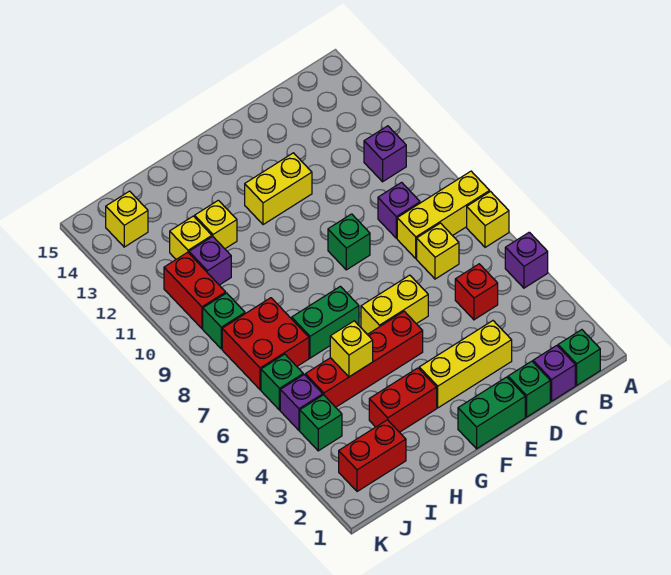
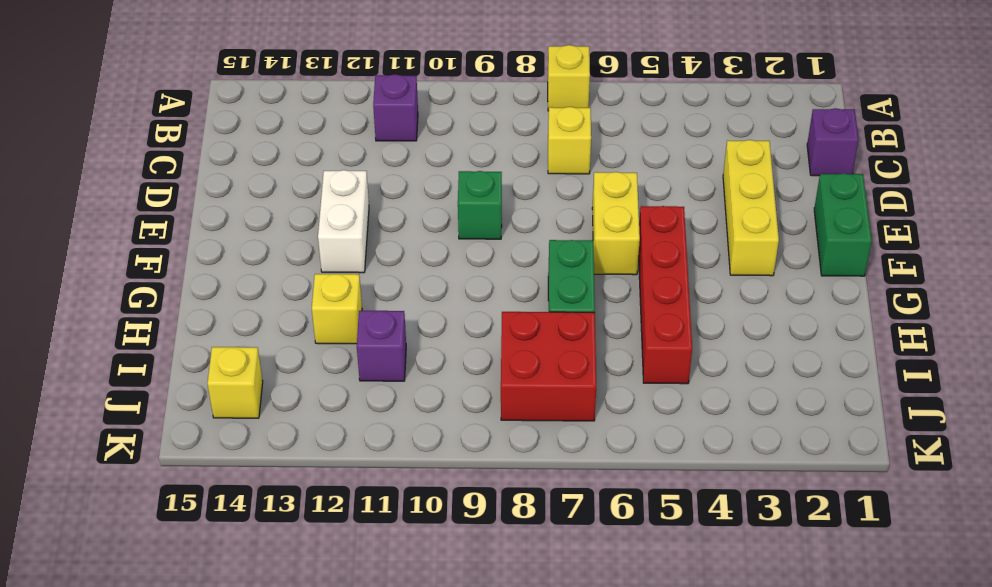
white 1x2 brick [318,170,369,273] -> yellow 1x2 brick [245,153,312,225]
none -> purple 1x1 brick [505,232,548,288]
none -> yellow 1x3 brick [397,171,490,258]
none -> green 1x1 brick [558,330,600,385]
none -> red 1x1 brick [455,264,498,320]

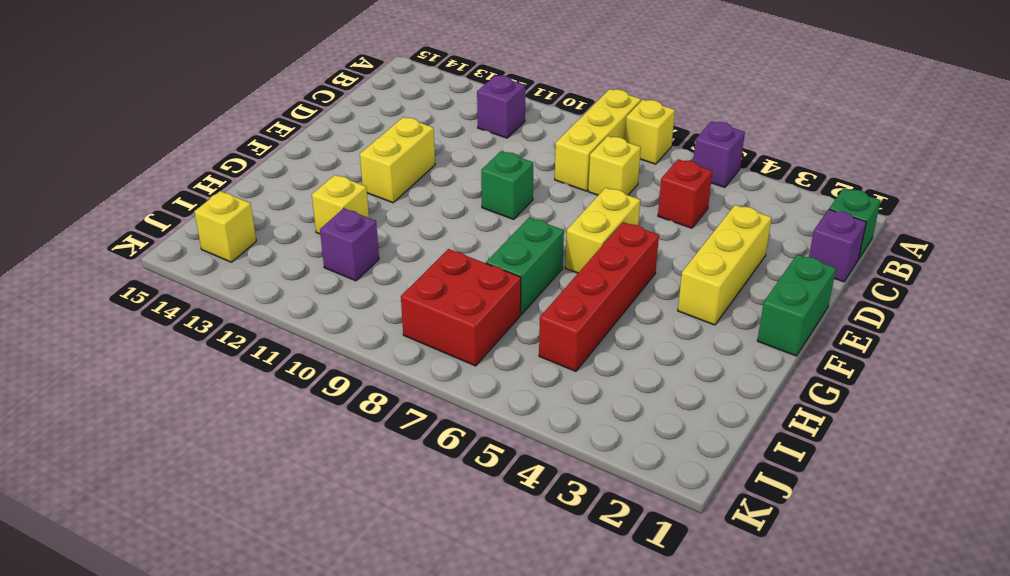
none -> purple 1x1 brick [378,182,420,238]
none -> green 1x1 brick [508,361,550,417]
none -> red 1x2 brick [369,368,437,432]
none -> red 1x2 brick [339,420,406,492]

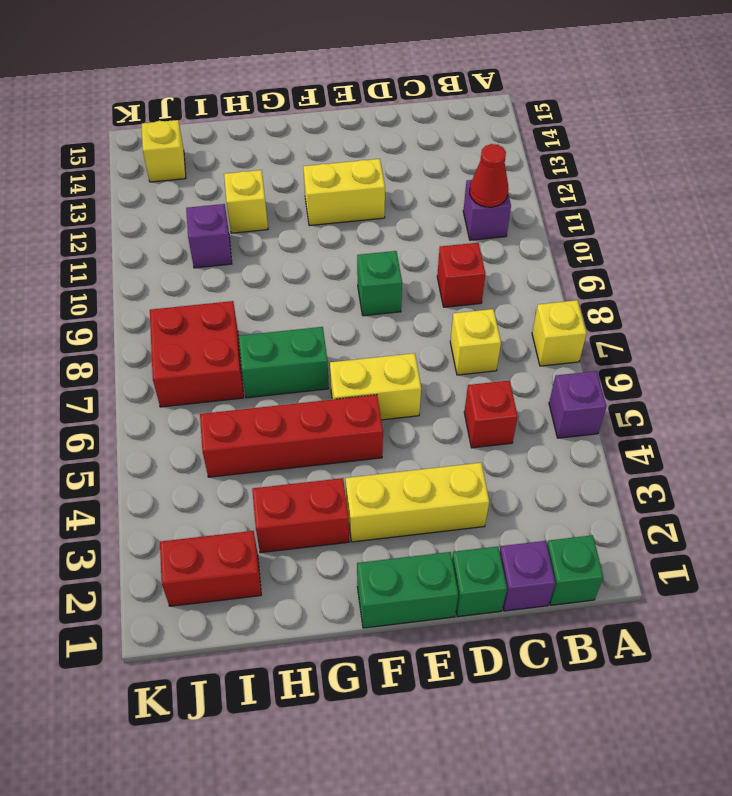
red 1x1 cone [470,144,509,207] -> none
red 1x1 brick [437,243,485,307] -> purple 1x1 brick [378,182,420,238]
none -> yellow 1x3 brick [397,171,490,258]
none -> yellow 1x1 brick [170,216,212,259]
none -> green 1x1 brick [300,395,342,451]
none -> purple 1x1 brick [280,375,323,430]

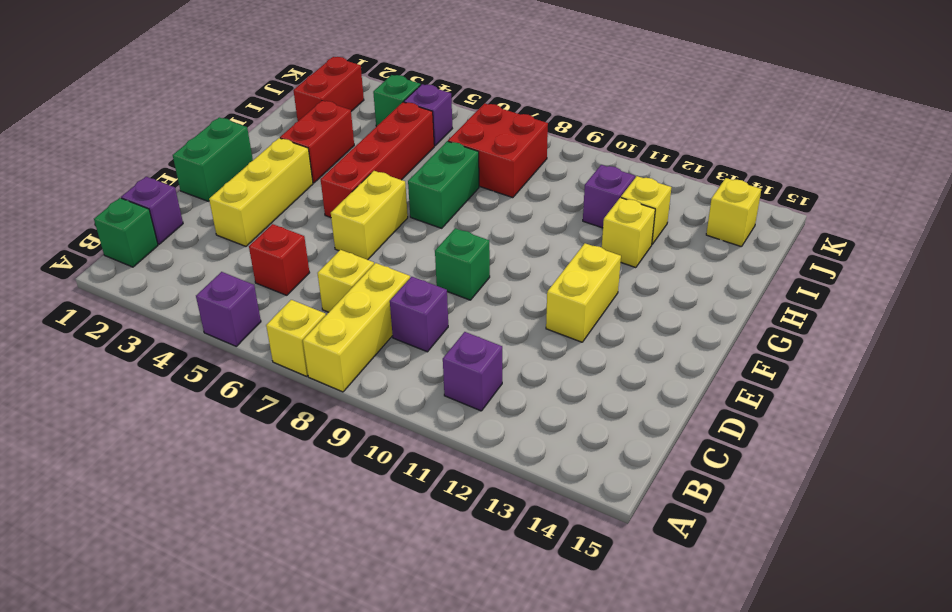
none -> green 1x1 brick [508,361,550,417]
none -> green 1x1 brick [261,354,303,410]
none -> green 1x1 brick [203,293,245,349]
none -> red 1x2 brick [164,252,226,328]

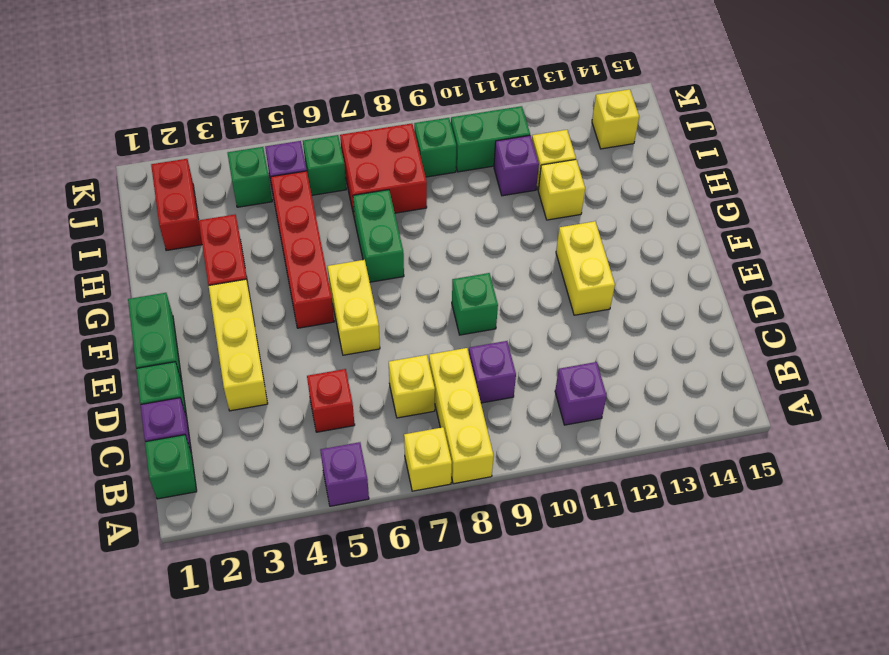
green 1x2 brick [451,106,530,172] -> red 1x2 brick [164,252,226,328]
none -> yellow 1x1 brick [330,321,373,377]

